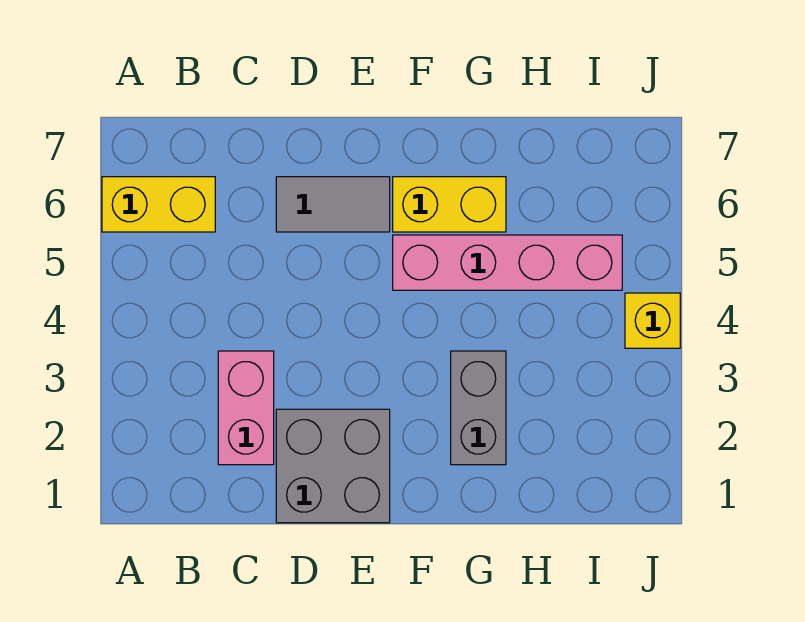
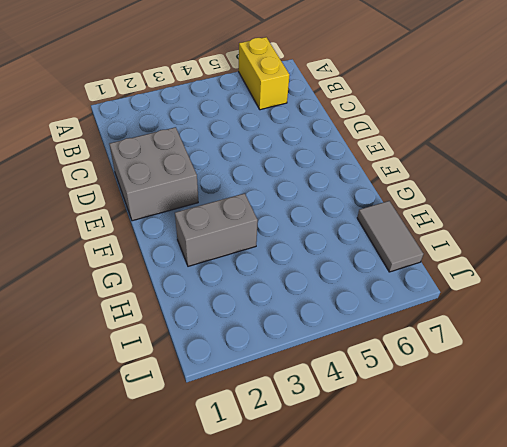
grey 1x2 tile [357,201,423,272] -> grey 1x2 tile moved to [276,177,390,232]
none -> pink 1x2 brick [218,351,274,465]
none -> pink 1x4 brick [393,235,622,290]

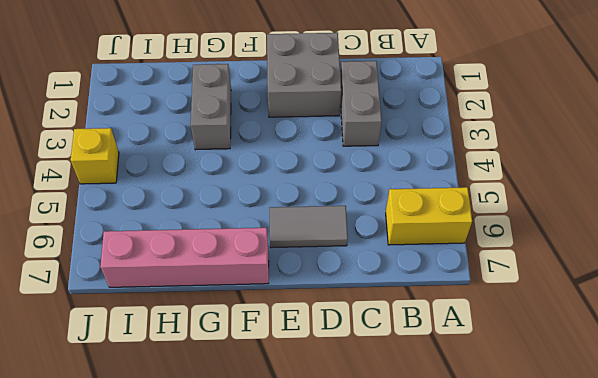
grey 1x2 brick [340,61,382,146] -> pink 1x2 brick [218,351,274,465]
pink 1x4 brick [100,228,269,287] -> pink 1x4 brick moved to [393,235,622,290]
none -> yellow 1x2 brick [393,177,506,232]

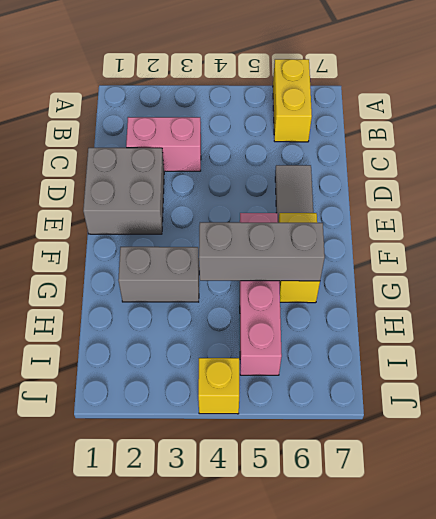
grey 1x3 brick [199,222,325,281] -> none

